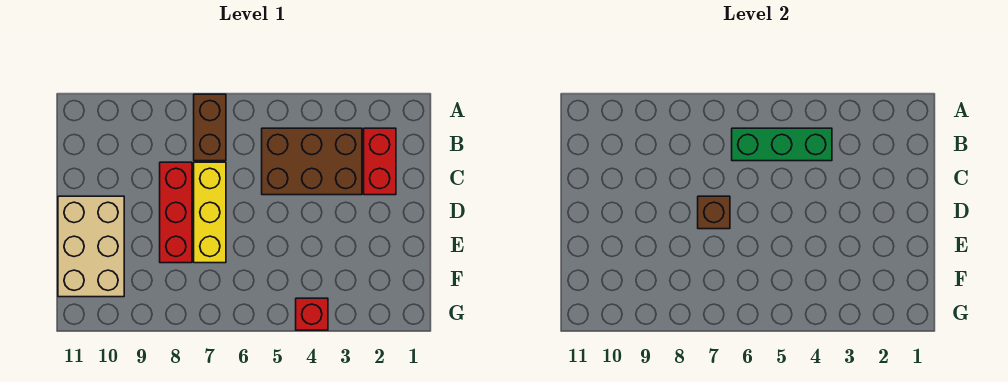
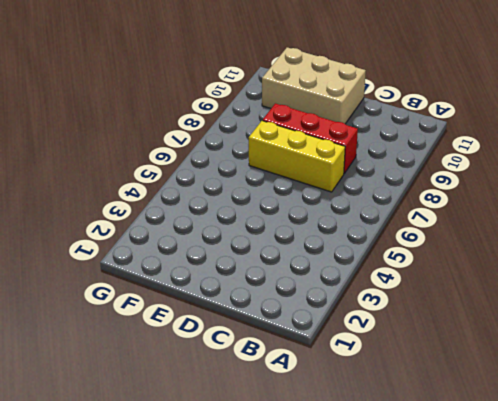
none -> brown 1x2 brick [194,94,226,161]
none -> red 1x2 brick [364,128,396,195]

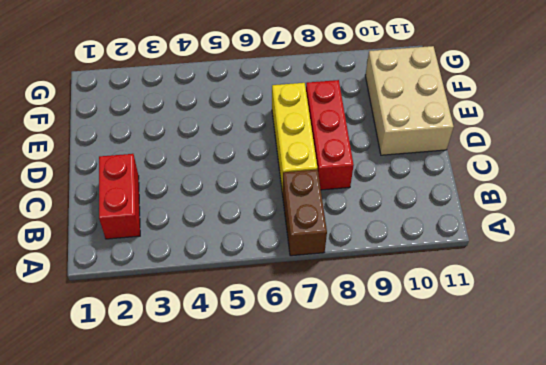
none -> brown 2x3 brick [262,128,362,195]
none -> red 1x1 brick [296,298,328,330]

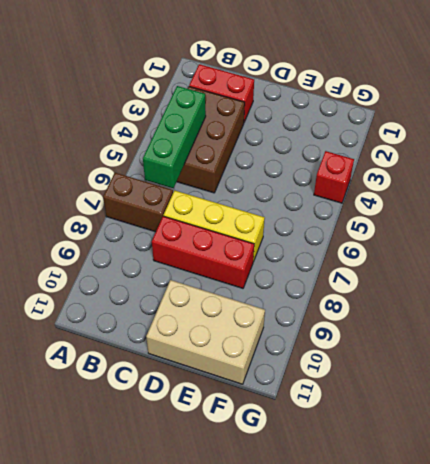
none -> brown 1x1 brick [698,196,730,229]

